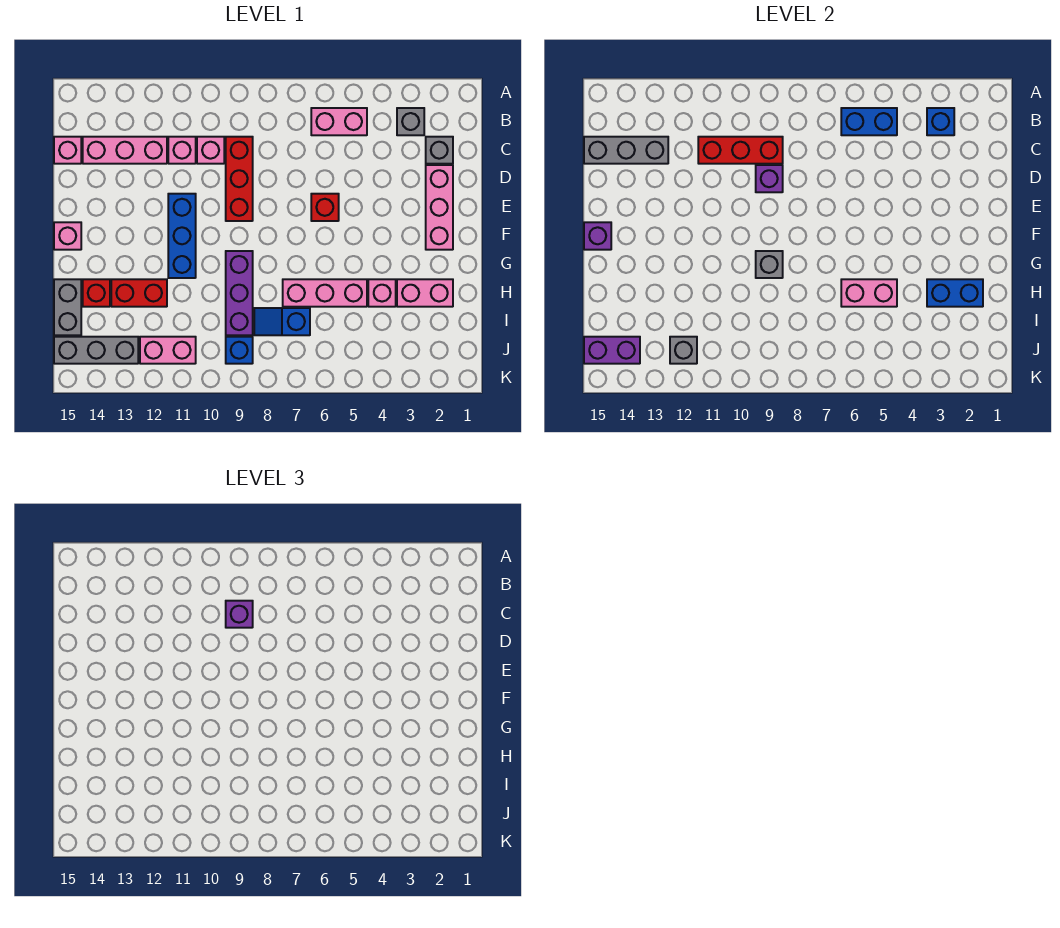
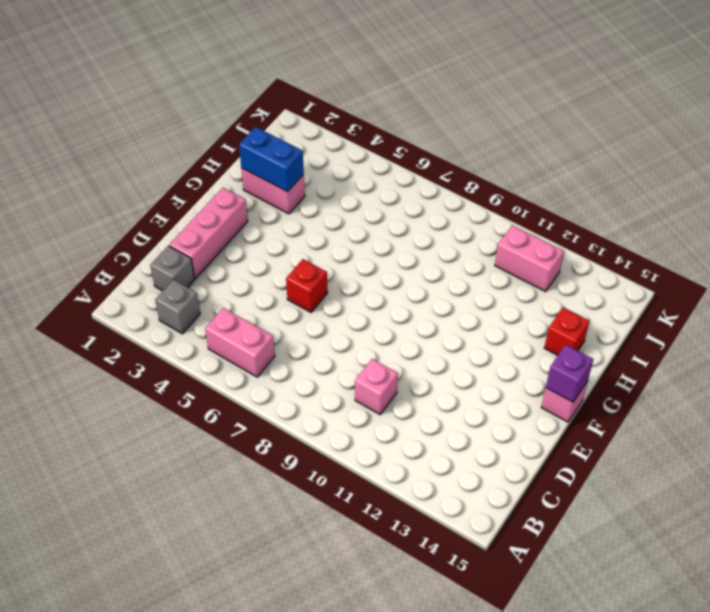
none -> red 1x3 brick [226,137,253,221]
none -> pink 1x1 brick [168,137,196,164]
none -> pink 1x3 brick [83,137,167,164]
none -> pink 1x1 brick [54,137,81,164]

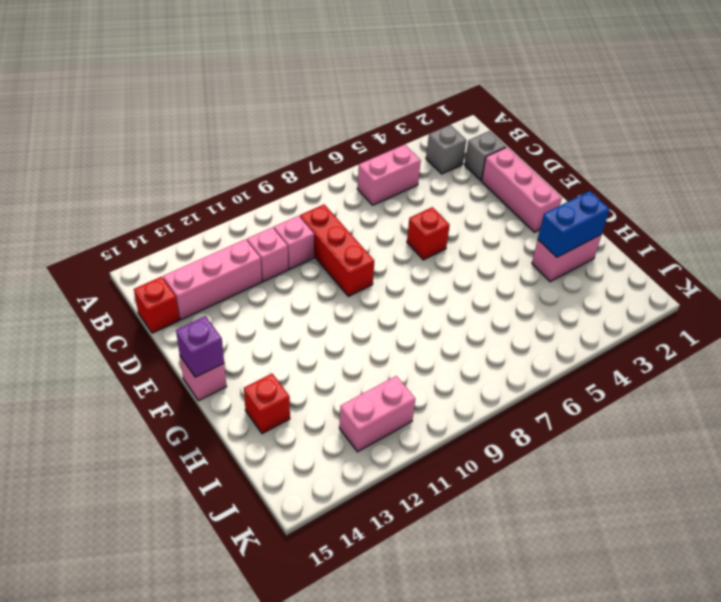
red 1x1 brick [134,277,179,333] -> pink 1x1 brick [54,137,81,164]
none -> blue 1x3 brick [168,194,196,278]
none -> purple 1x3 brick [226,251,253,335]
none -> pink 1x1 brick [368,279,396,307]
none -> pink 1x3 brick [283,279,367,307]

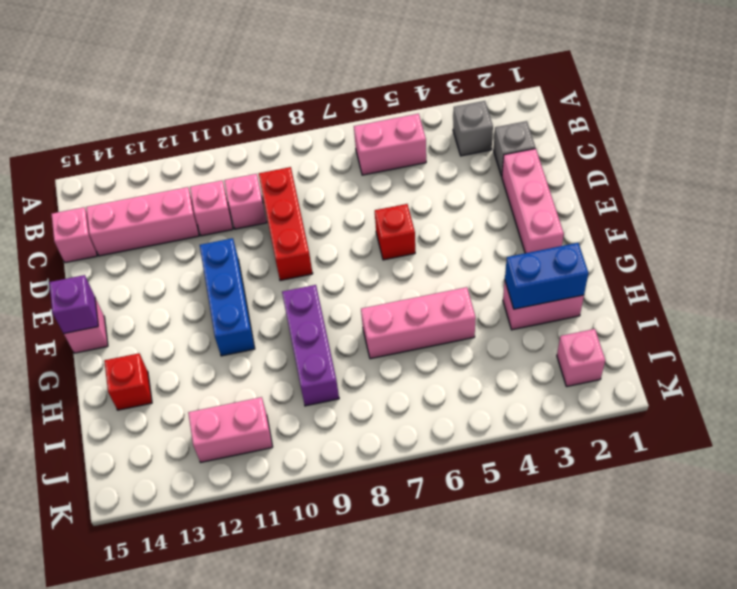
pink 1x1 brick [557,329,605,387] -> pink 1x1 brick moved to [368,279,396,307]
none -> red 1x2 brick [111,279,167,307]
none -> grey 1x2 brick [54,279,81,335]
none -> blue 1x2 slope [254,308,310,335]
none -> blue 1x1 brick [226,337,253,364]

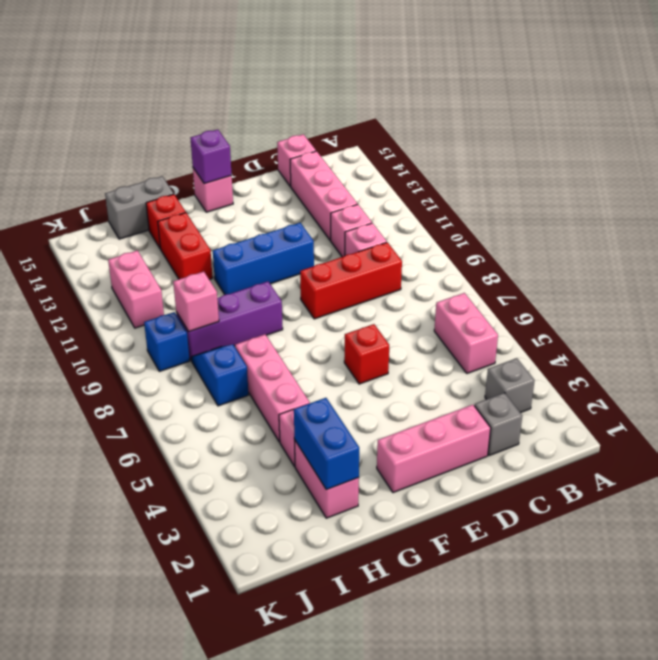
pink 1x1 brick [173,272,219,332] -> none
none -> grey 1x3 brick [54,337,138,364]
none -> blue 1x1 brick [927,108,954,135]
none -> blue 1x2 brick [841,108,897,135]
none -> red 1x3 brick [698,137,783,164]

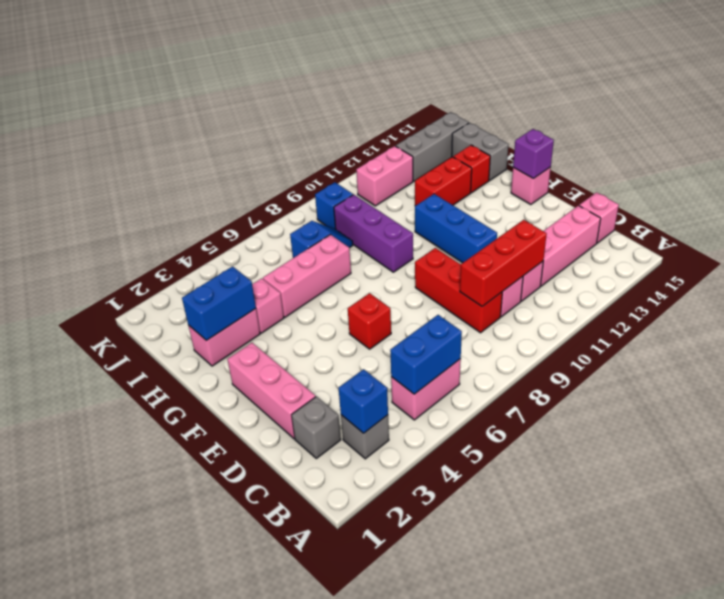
none -> grey 1x3 brick [584,137,668,164]
none -> purple 1x1 brick [756,165,783,192]
none -> grey 1x1 brick [756,251,783,278]
none -> pink 1x2 brick [841,279,897,307]

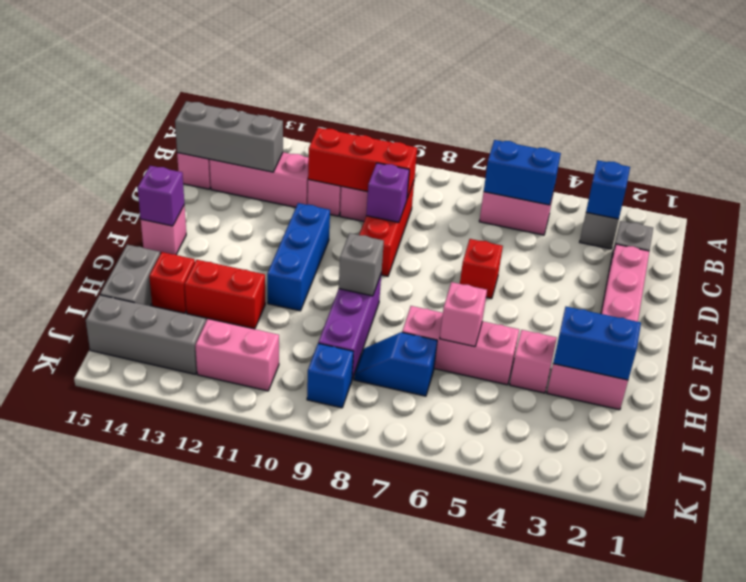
pink 1x1 brick [440,282,487,347] -> pink 1x2 brick [841,279,897,307]
none -> grey 1x1 brick [670,337,697,364]
none -> purple 1x2 brick [584,337,640,364]
none -> purple 1x1 brick [226,601,253,628]

